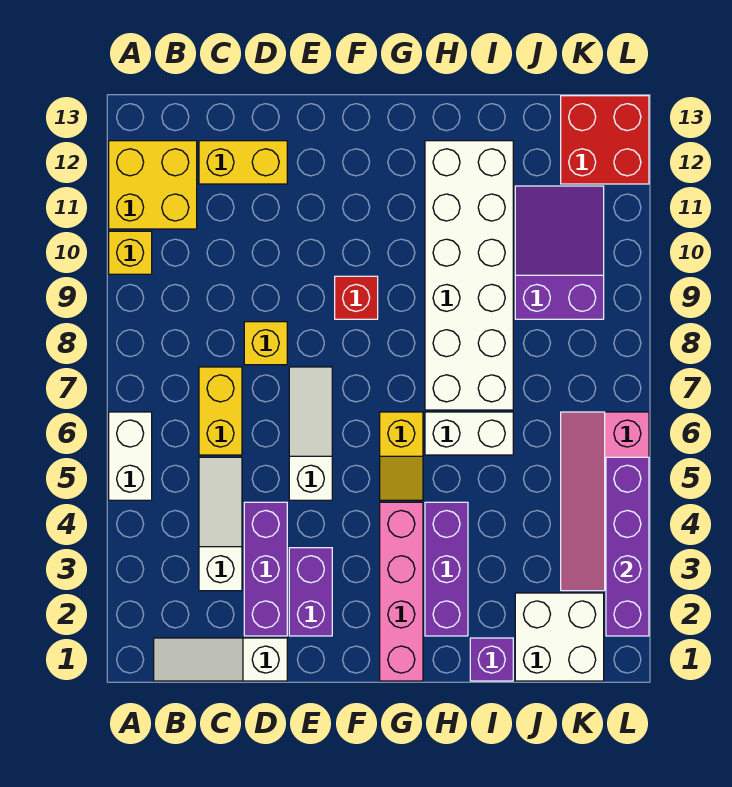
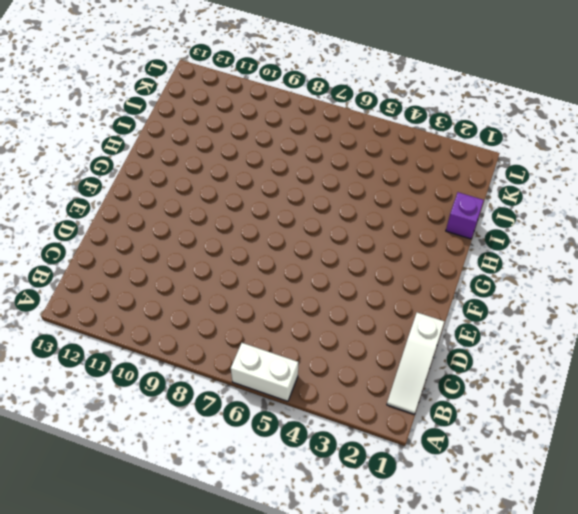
none -> yellow 1x1 brick [109,231,152,274]
none -> yellow 2x2 brick [109,141,197,229]
none -> white 1x3 slope [199,457,242,591]

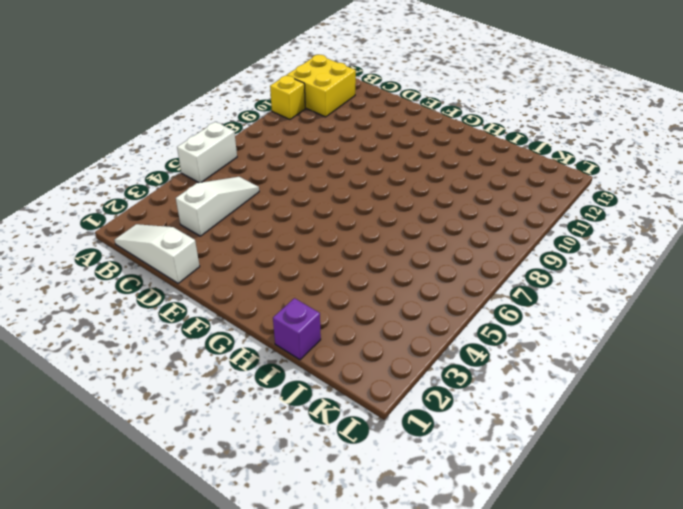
none -> yellow 1x2 brick [199,367,242,455]
none -> yellow 1x2 brick [199,141,287,184]
none -> purple 1x3 brick [244,502,287,636]

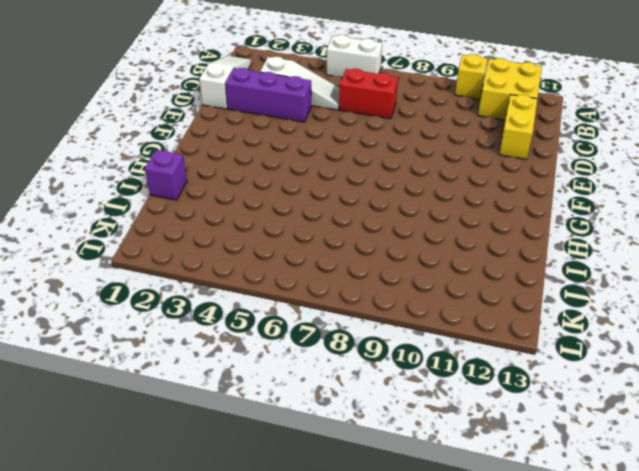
red 1x2 brick [339,69,398,119] -> yellow 1x2 brick [199,367,242,455]
none -> yellow 1x1 brick [244,322,287,365]
none -> purple 1x2 brick [289,548,332,636]
none -> white 1x3 slope [289,367,332,500]

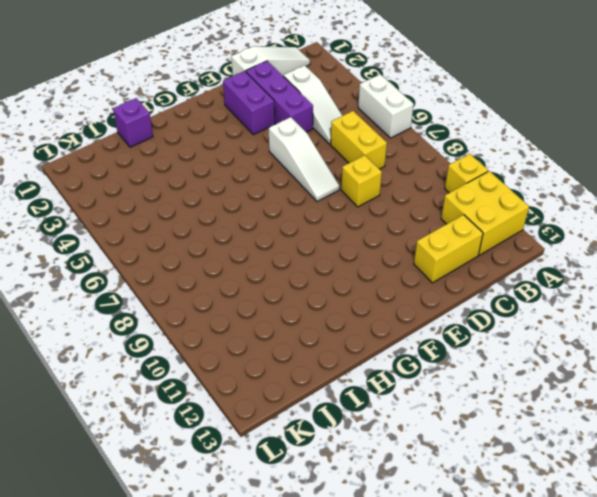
none -> red 1x1 brick [335,276,378,319]
none -> pink 1x4 brick [380,502,423,681]
none -> yellow 1x2 slope [380,412,423,500]

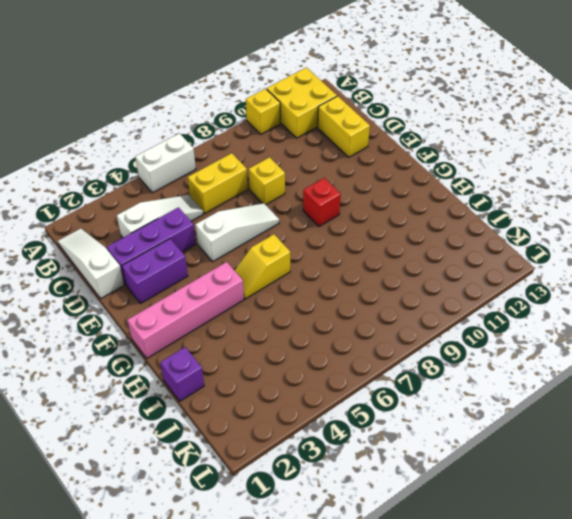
none -> purple 1x3 brick [425,502,468,636]
none -> white 1x2 brick [425,412,513,455]
none -> white 2x6 brick [425,141,513,410]

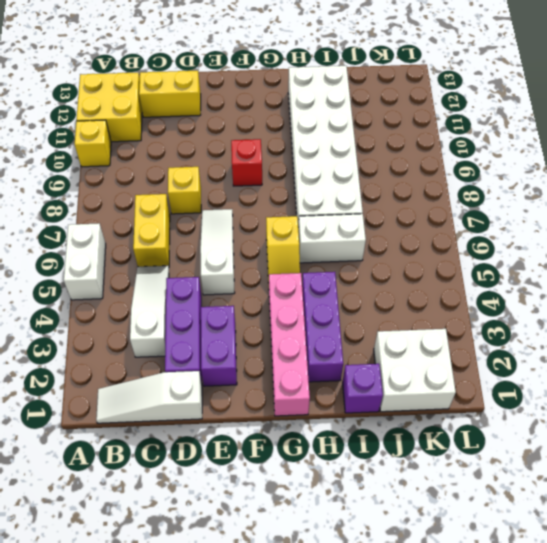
none -> purple 2x3 slope [515,186,604,319]
none -> pink 2x4 slope [561,412,649,591]
none -> red 2x2 brick [561,96,649,184]

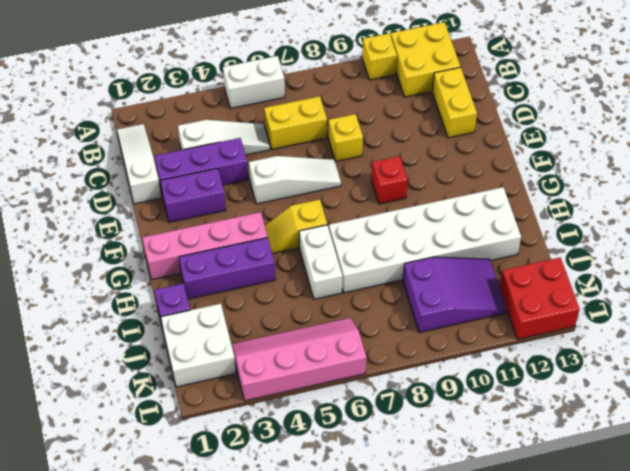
none -> purple 1x4 brick [606,457,649,636]

